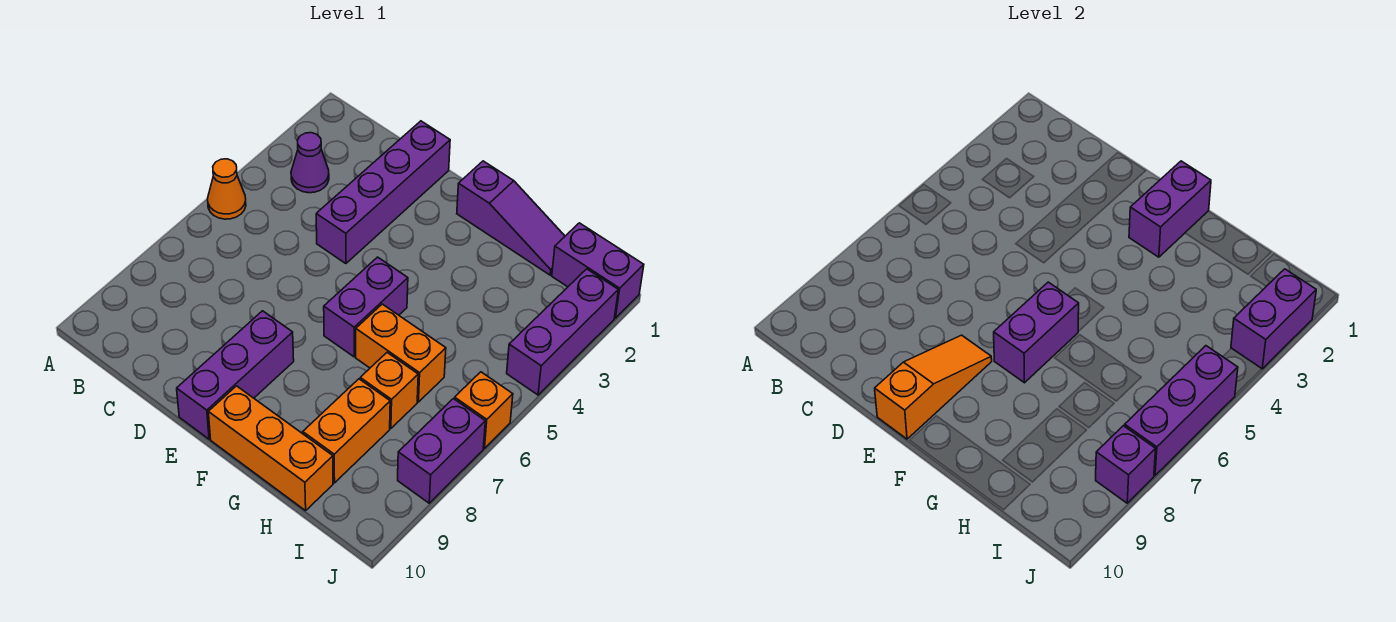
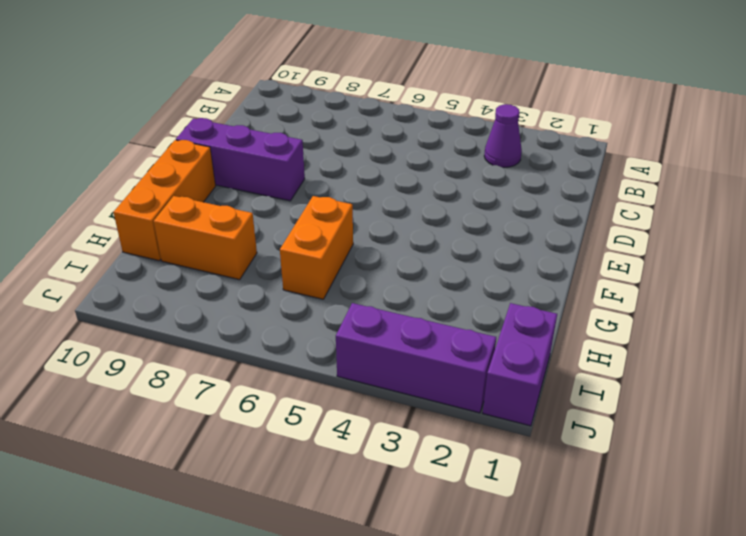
none -> orange 1x1 cone [208,159,246,219]
none -> purple 1x4 brick [316,121,450,264]
none -> purple 1x3 slope [457,161,565,275]

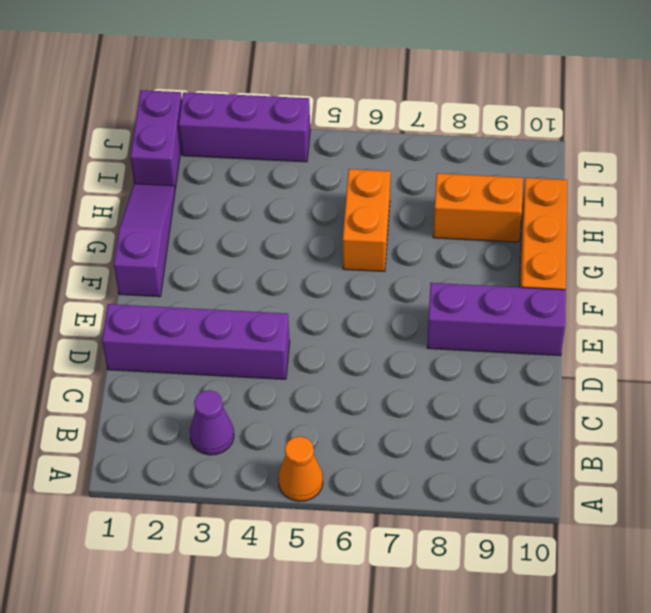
none -> purple 1x2 brick [324,257,408,357]
none -> orange 1x1 brick [360,353,418,428]
none -> orange 1x1 brick [455,372,513,448]

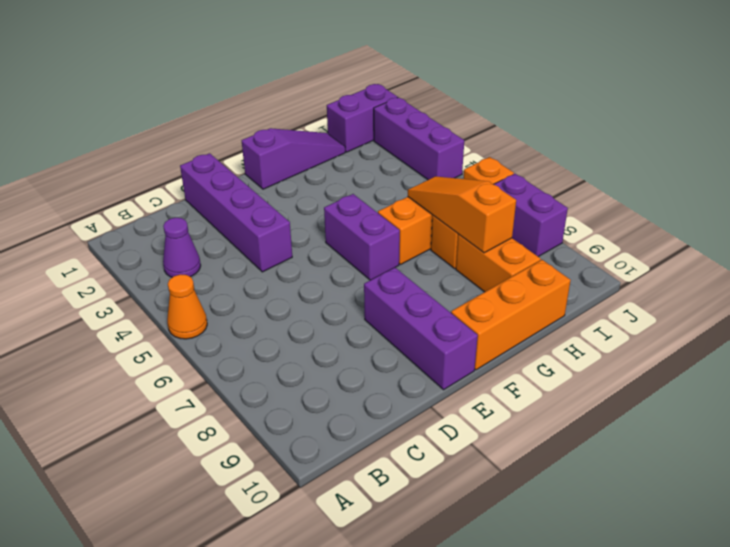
orange 1x3 slope [408,176,516,253] -> orange 1x3 slope moved to [875,335,992,439]
none -> purple 1x2 brick [1129,161,1211,257]
none -> purple 1x2 brick [994,282,1079,383]
none -> purple 1x2 brick [1231,269,1316,369]

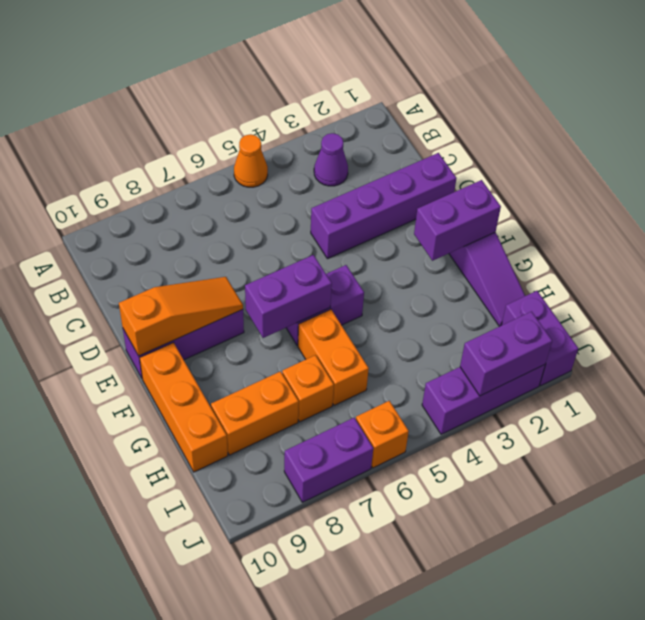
none -> purple 1x3 brick [1125,346,1238,475]
none -> purple 1x1 brick [1096,426,1156,503]

